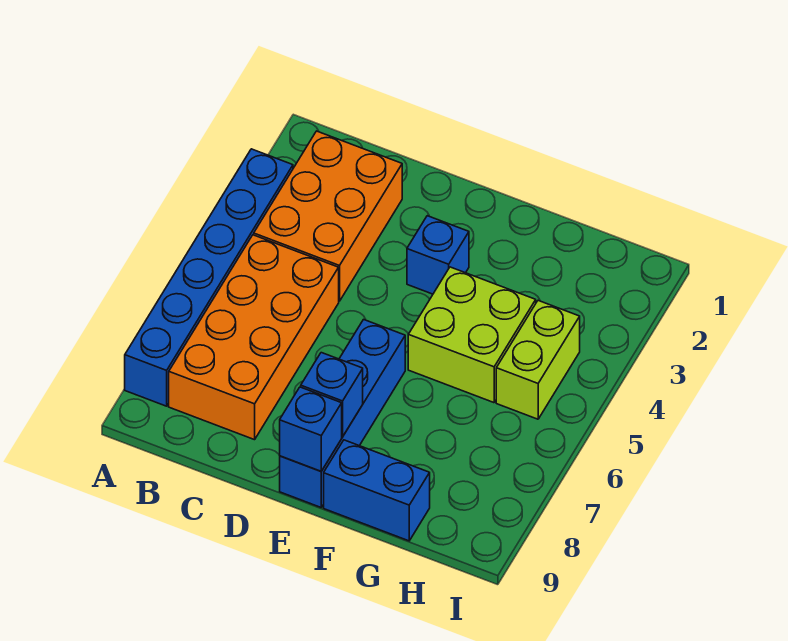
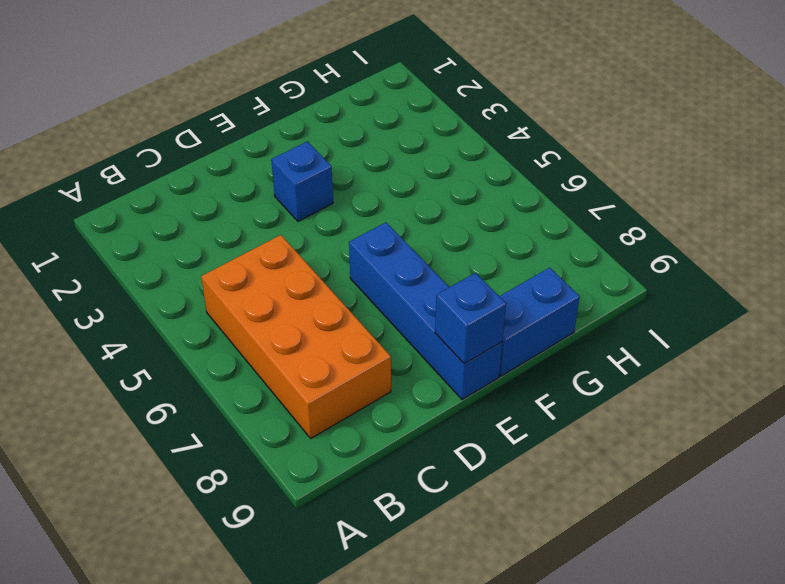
none -> blue 1x6 brick [125,149,293,406]
none -> orange 2x3 brick [254,131,402,301]

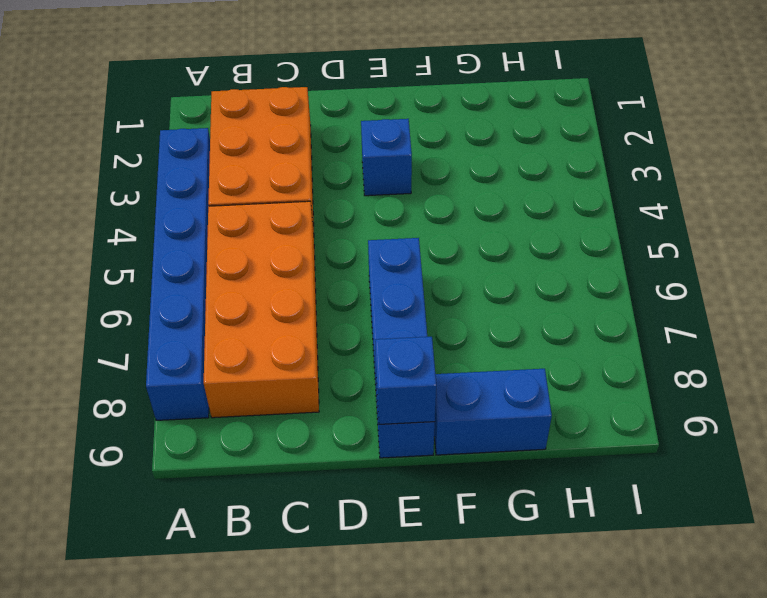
none -> lime 2x2 brick [408,267,536,403]
none -> lime 1x2 brick [496,301,580,419]

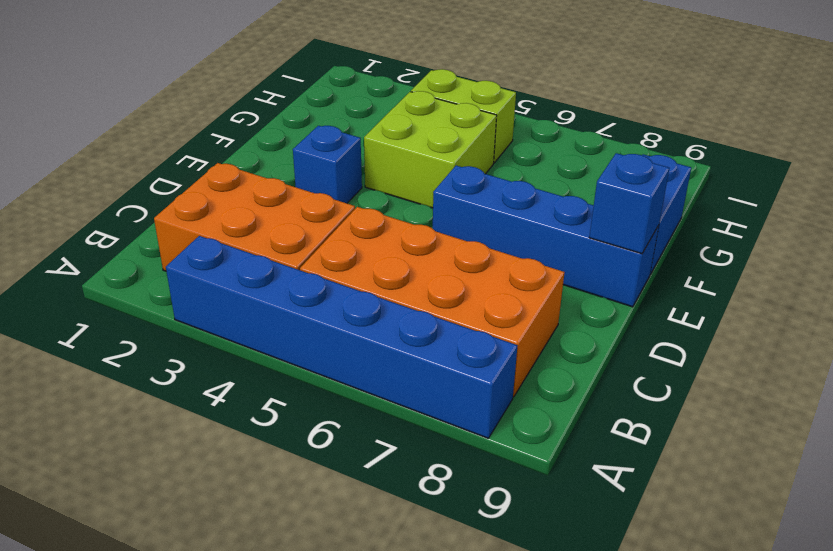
none -> blue 1x1 brick [301,353,363,437]

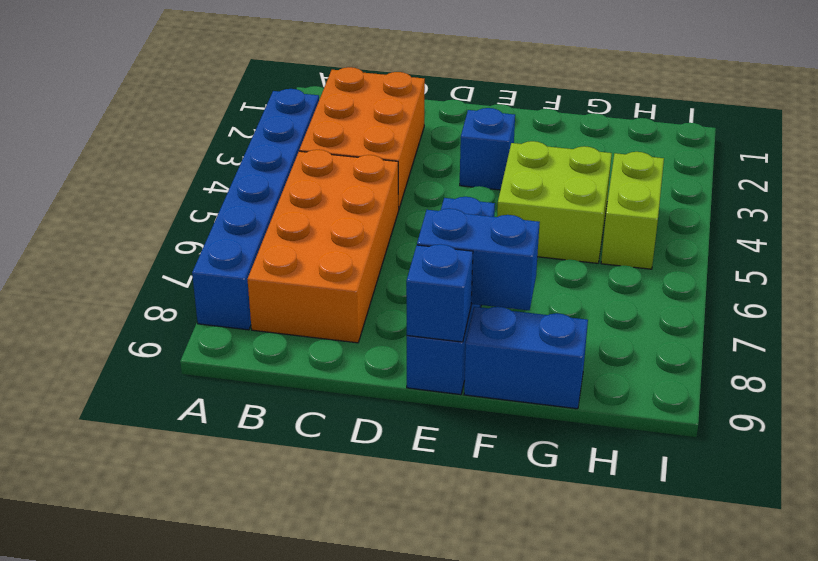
blue 1x2 brick [417,209,540,310] -> blue 1x1 brick [301,353,363,437]

